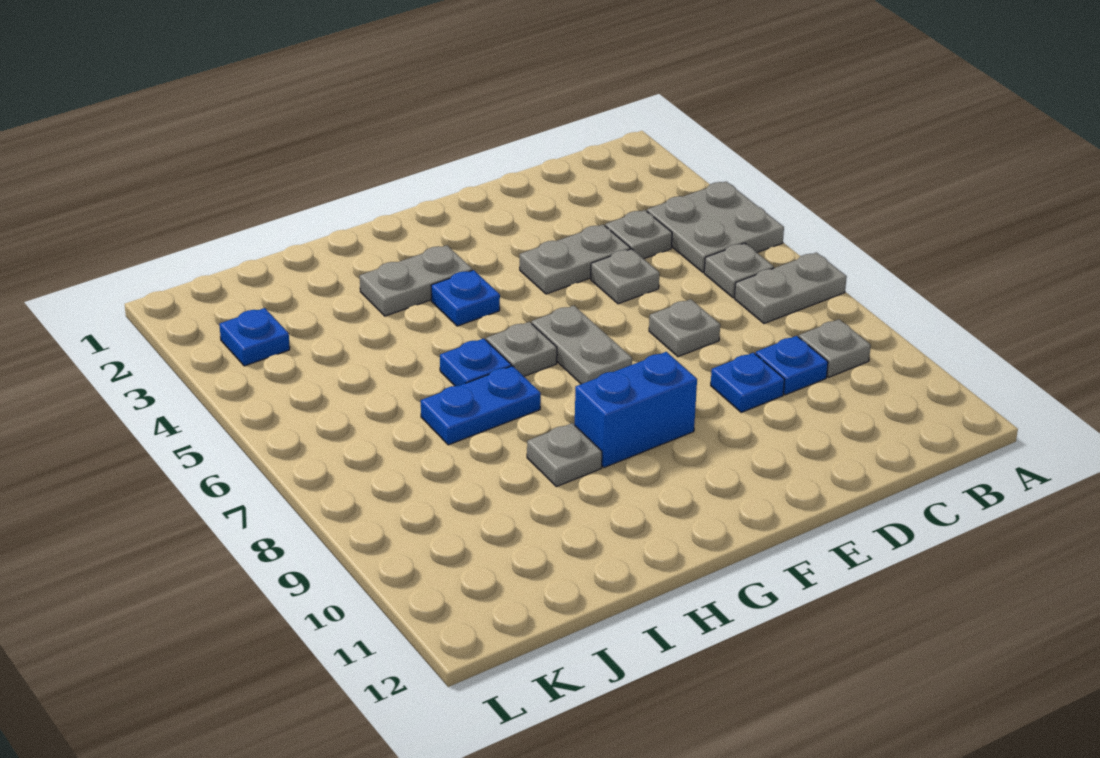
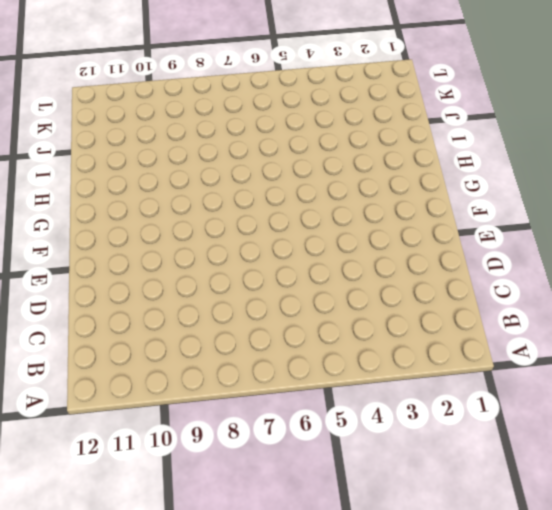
none -> grey 2x2 plate [647,182,784,272]
none -> grey 1x2 plate [734,252,847,324]
none -> grey 1x1 plate [704,243,774,298]

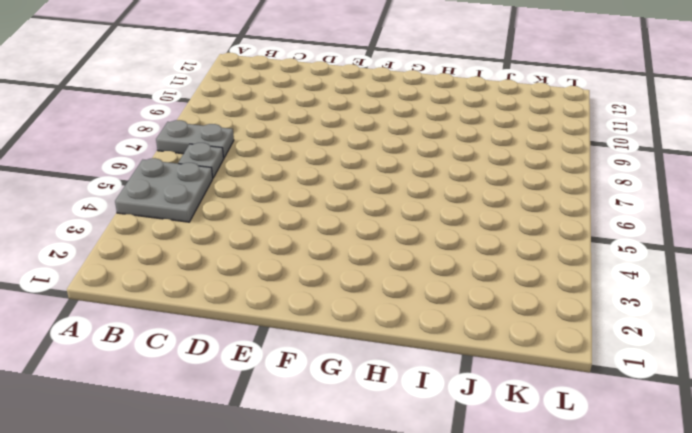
none -> grey 1x1 plate [799,319,871,377]
none -> grey 1x1 plate [605,210,672,259]
none -> blue 1x1 plate [755,336,828,395]

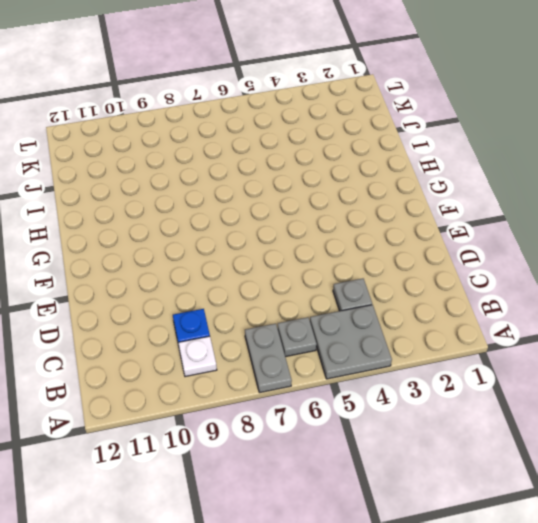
white 1x1 plate [178,336,217,377] -> grey 1x1 plate [799,319,871,377]
none -> grey 1x2 plate [520,225,630,294]
none -> grey 1x1 plate [591,249,659,304]
none -> grey 1x1 plate [649,299,720,357]

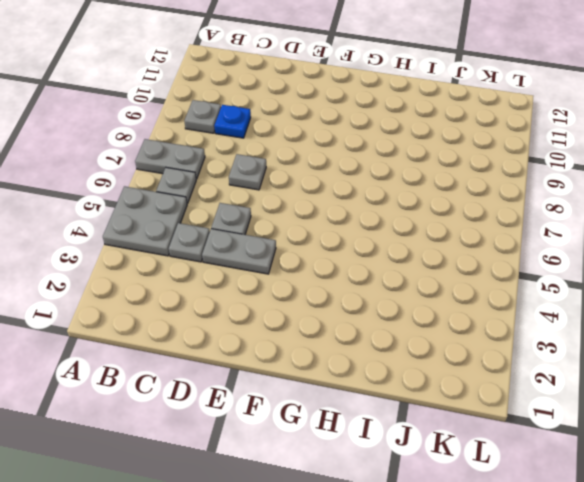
none -> blue 1x1 plate [711,353,785,413]
none -> grey 1x2 plate [532,306,632,384]
none -> blue 1x2 brick [575,352,697,467]

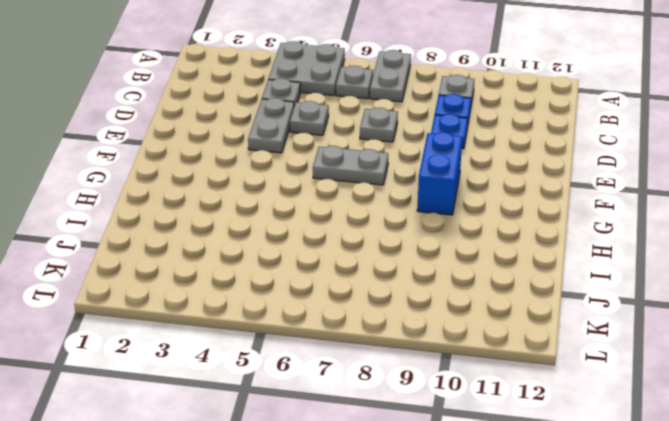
none -> grey 1x2 plate [360,245,472,316]
none -> blue 1x1 plate [431,270,500,326]
none -> grey 1x1 plate [486,322,557,376]

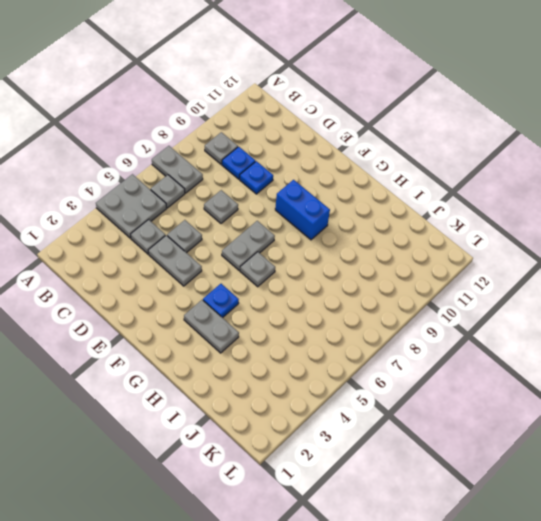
none -> blue 1x1 plate [440,339,511,386]
none -> blue 1x2 plate [421,366,541,445]
none -> grey 1x1 plate [527,423,602,487]

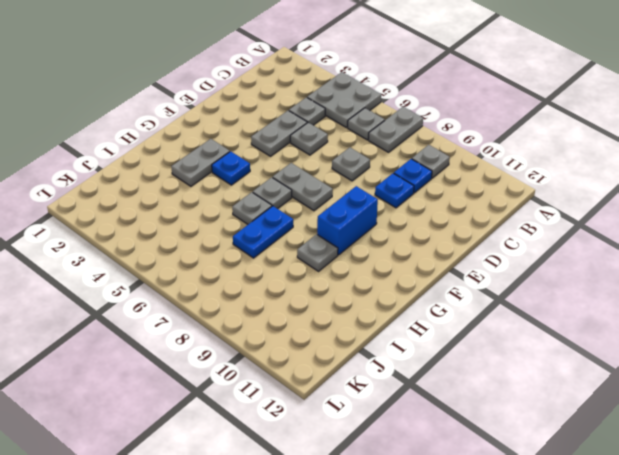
grey 1x1 plate [232,192,272,224] -> blue 1x1 plate [440,339,511,386]
none -> blue 1x1 plate [220,308,290,366]

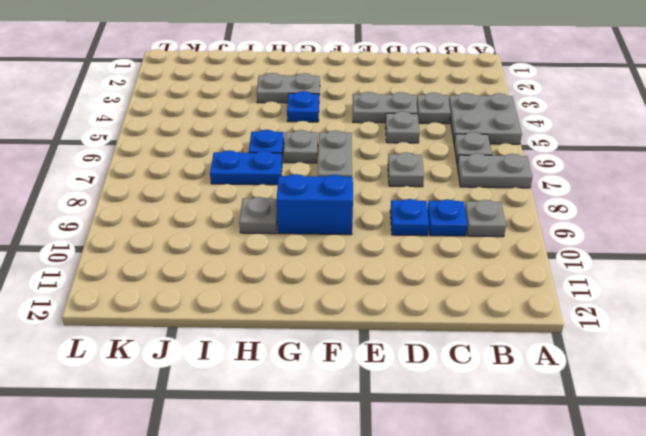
none -> blue 1x1 plate [220,308,290,366]

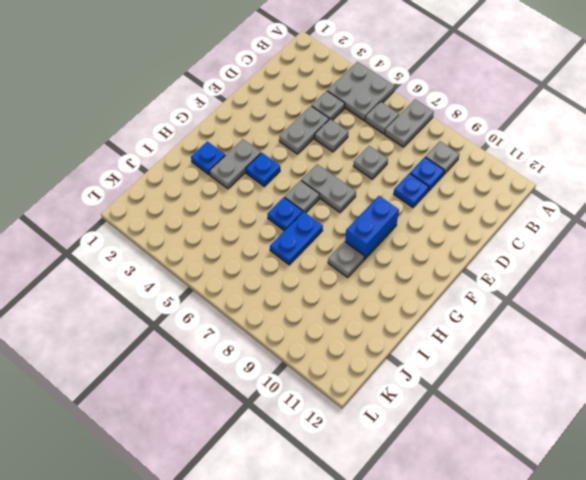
blue 1x1 plate [191,141,225,175] -> blue 1x1 plate moved to [220,308,290,366]

